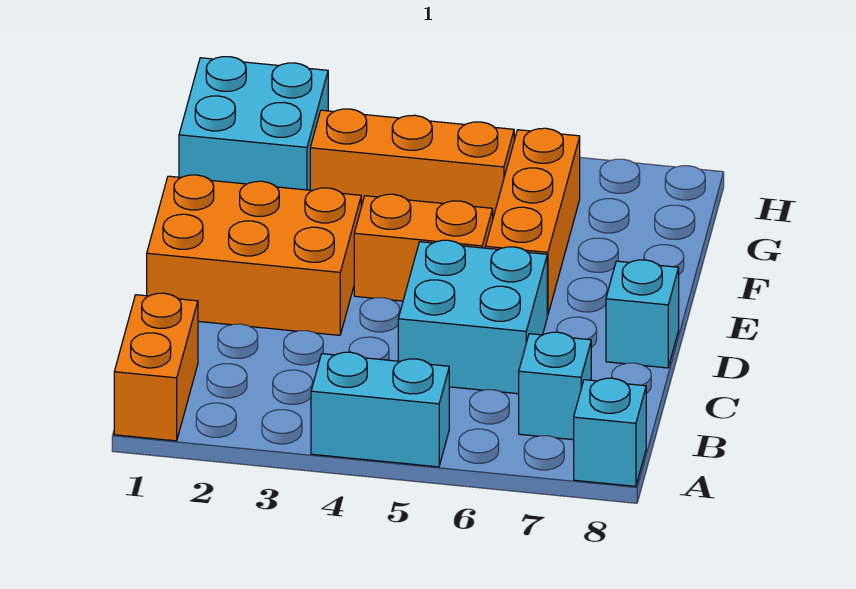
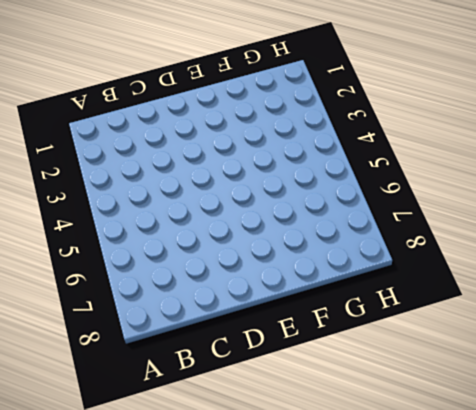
none -> orange 1x2 brick [114,293,198,441]
none -> cyan 1x2 brick [311,352,449,467]

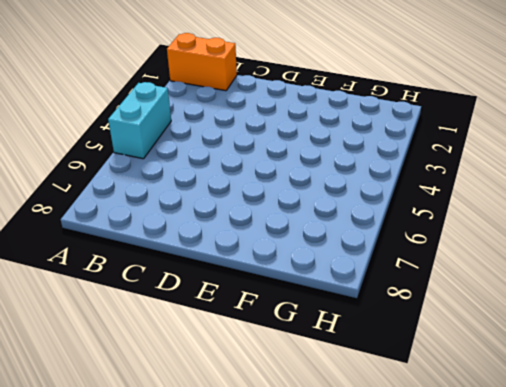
none -> cyan 1x1 brick [574,378,646,486]
none -> cyan 1x1 brick [519,332,591,440]

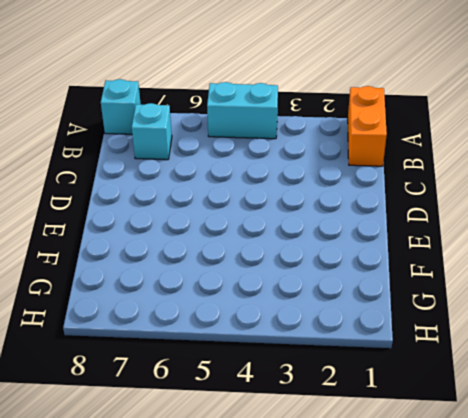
none -> cyan 2x2 brick [398,240,547,394]
none -> orange 2x3 brick [147,175,361,335]

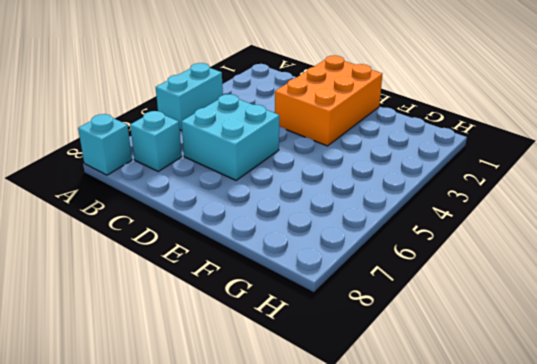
none -> orange 1x2 brick [114,293,198,441]
none -> cyan 1x1 brick [606,260,679,368]

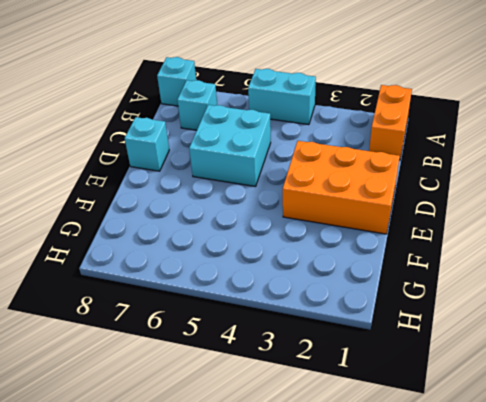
none -> orange 1x2 brick [354,194,493,301]
none -> orange 1x3 brick [485,128,580,315]

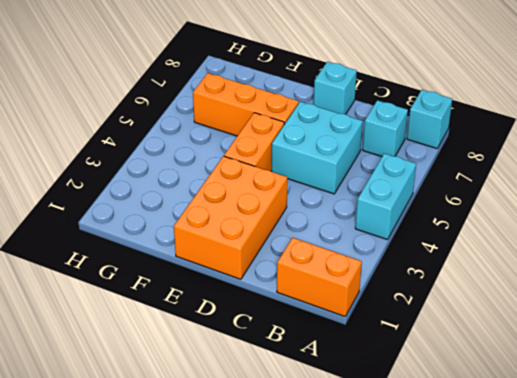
none -> cyan 2x2 brick [179,57,328,190]
none -> orange 1x3 brick [310,109,514,217]

